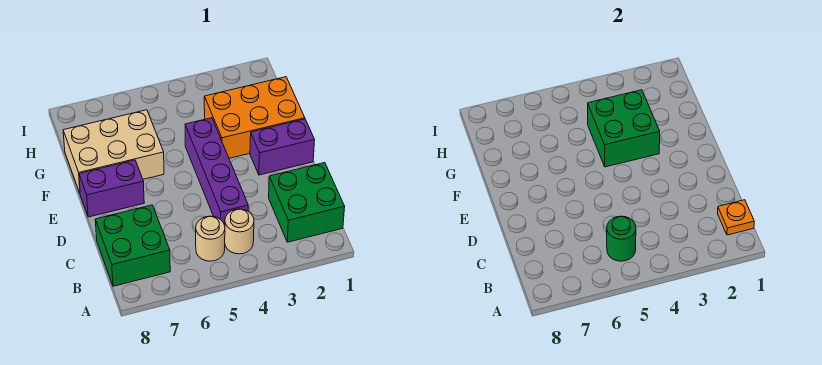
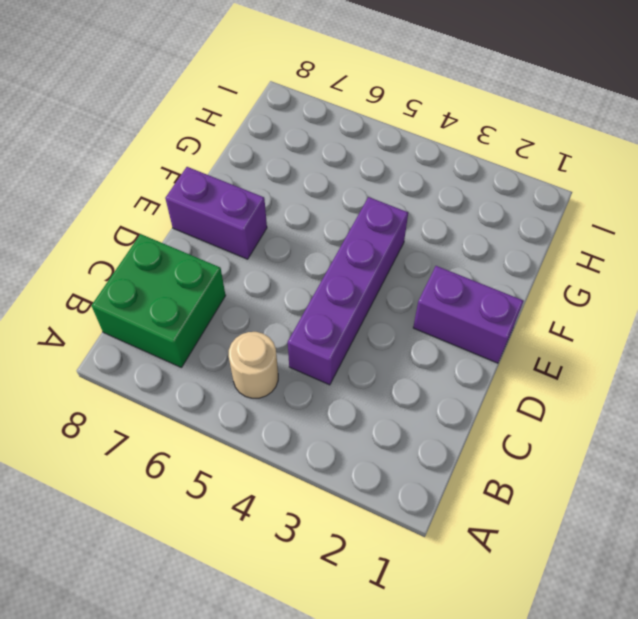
none -> green 2x2 brick [269,163,345,242]
none -> tan 1x1 round brick [225,209,254,254]
none -> orange 2x3 brick [204,77,305,158]

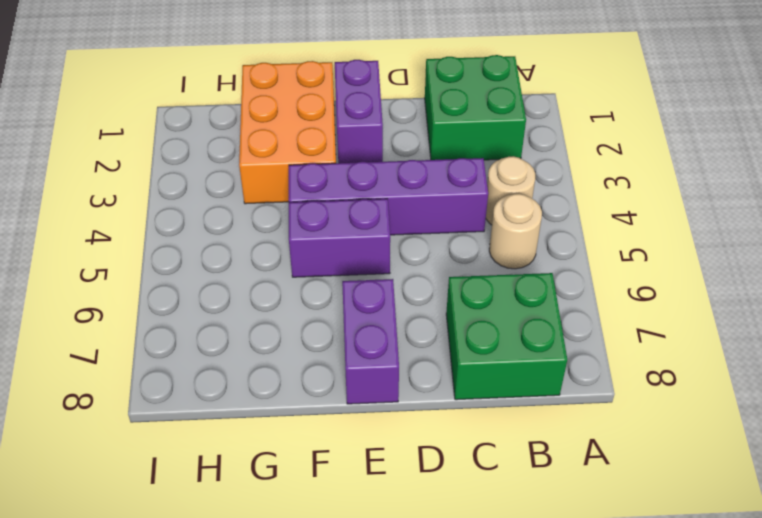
purple 1x2 brick [289,199,390,277] -> none
none -> tan 2x3 brick [63,110,164,193]
none -> orange 1x1 plate [718,200,754,235]
none -> green 1x1 round brick [607,216,636,261]

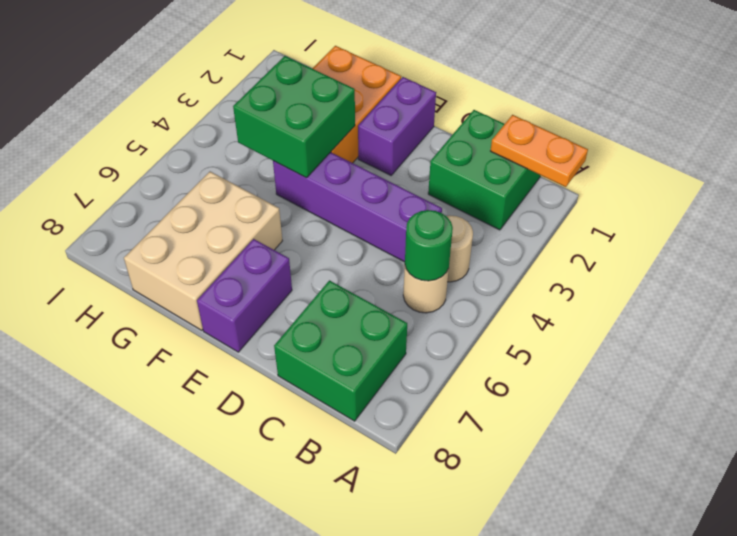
orange 1x2 plate [491,115,588,187] -> orange 1x1 plate [718,200,754,235]

